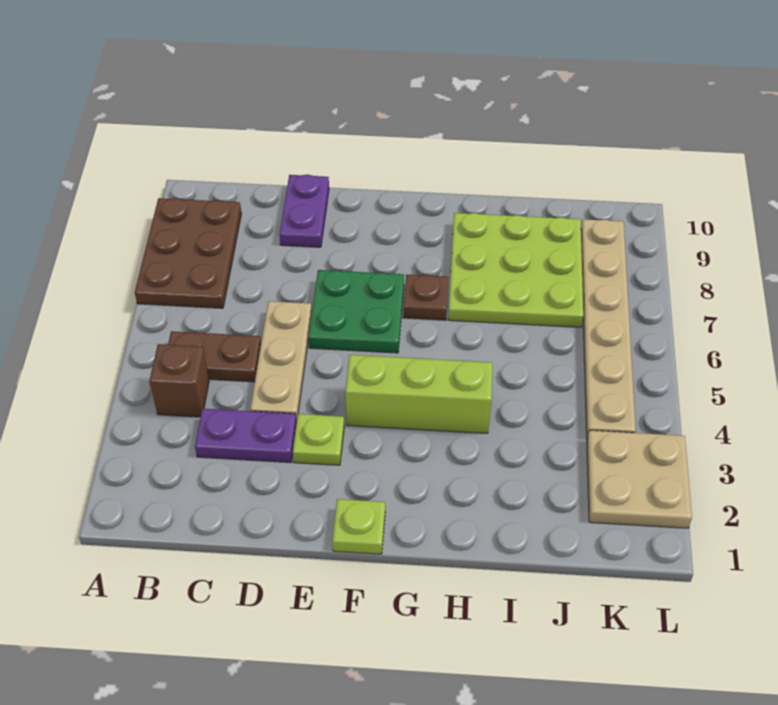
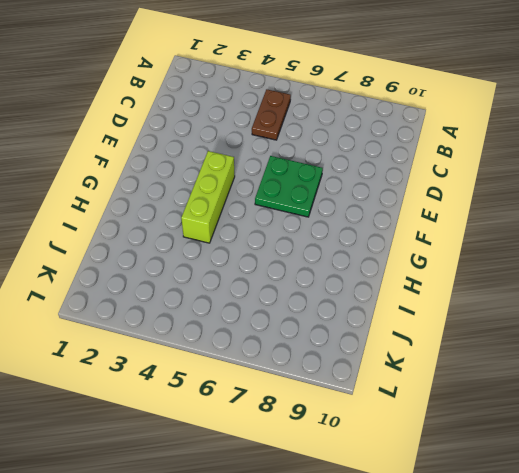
none -> brown 2x3 plate [135,198,241,308]
none -> brown 1x1 brick [149,344,209,417]
none -> purple 1x2 plate [195,408,297,462]

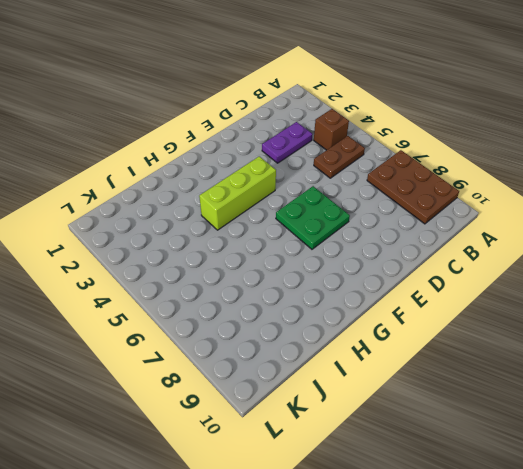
none -> tan 1x3 plate [250,301,312,422]
none -> purple 1x2 plate [279,174,329,247]
none -> lime 1x1 plate [293,414,344,465]

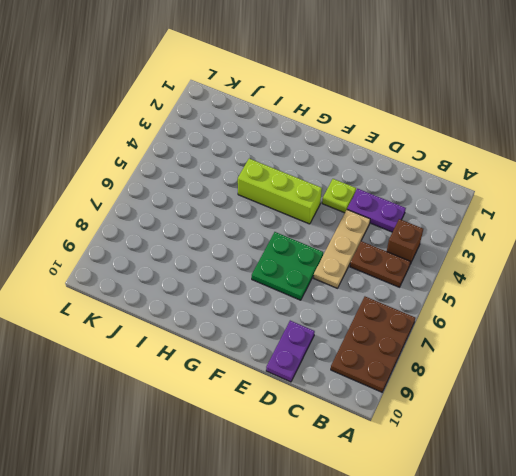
none -> lime 1x1 plate [332,499,385,554]
none -> brown 1x1 plate [403,275,448,320]
none -> lime 3x3 plate [448,213,583,327]

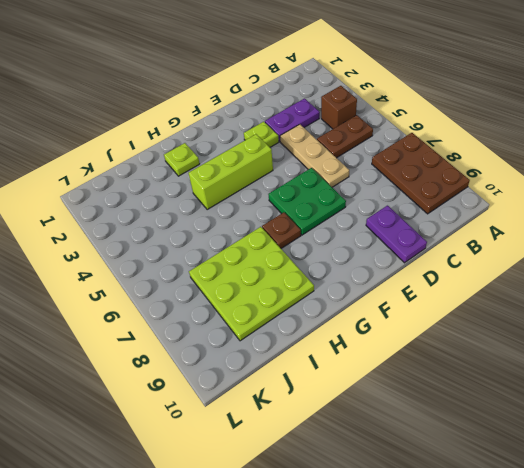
lime 1x1 plate [164,143,200,176] -> lime 1x1 plate moved to [332,499,385,554]
none -> tan 2x2 plate [587,430,692,528]
none -> tan 1x6 plate [581,219,636,438]

